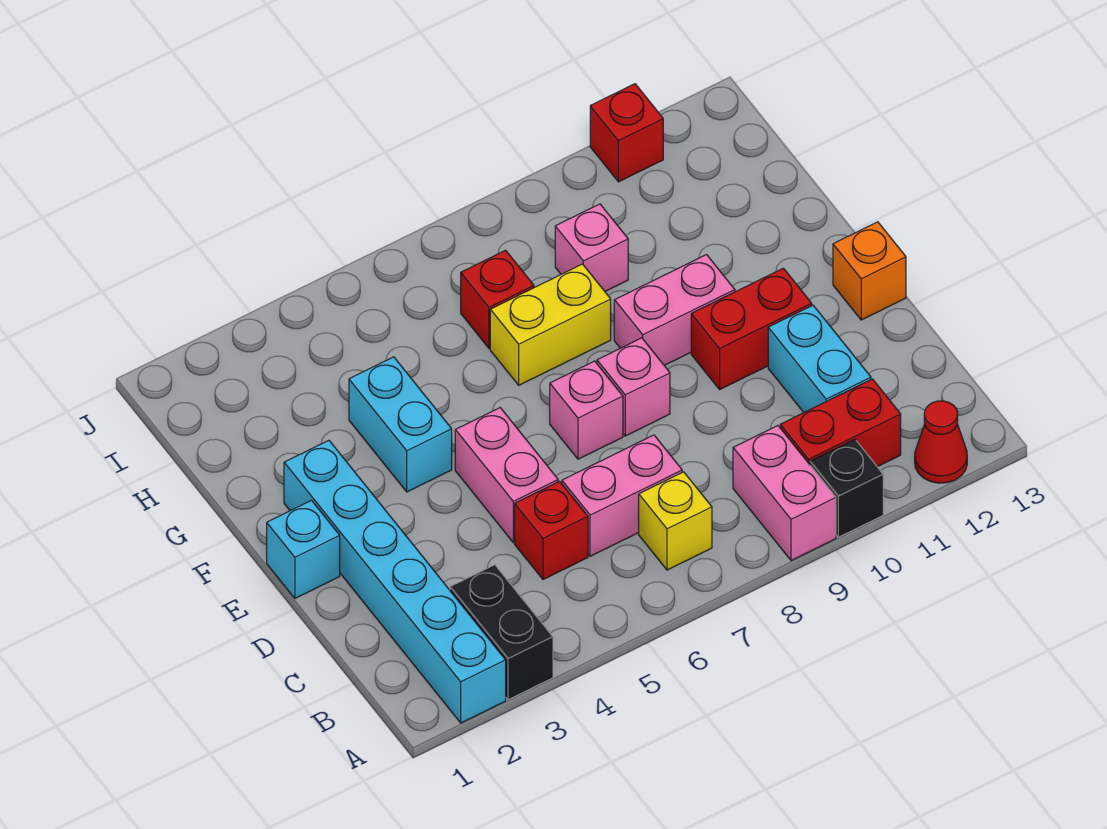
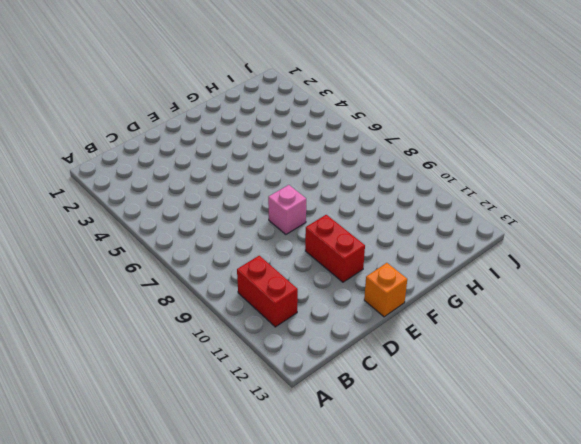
none -> cyan 1x6 brick [284,440,506,723]
none -> black 1x2 brick [450,565,553,700]
none -> pink 1x2 brick [733,426,836,561]

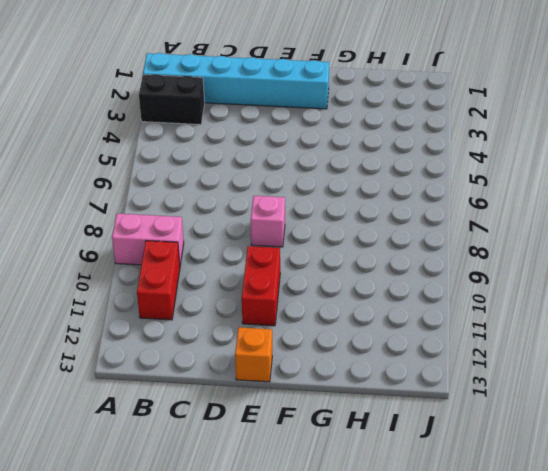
none -> black 1x1 brick [810,439,883,537]
none -> red 1x1 cone [915,401,967,483]
none -> yellow 1x1 brick [639,472,712,570]

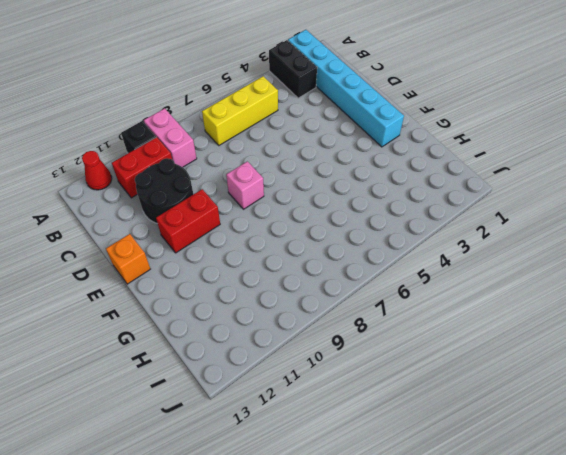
yellow 1x3 brick [202,76,278,145] -> yellow 1x1 brick [639,472,712,570]
black 2x2 round brick [135,158,193,224] -> cyan 1x2 brick [768,305,871,412]
none -> red 1x1 brick [515,481,588,579]
none -> pink 1x2 brick [562,435,682,556]
none -> pink 1x2 brick [455,408,558,543]

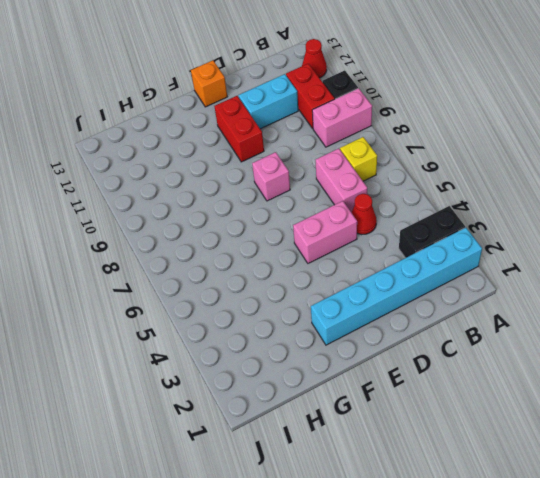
red 1x1 cone [351,194,377,235] -> red 1x1 brick [515,481,588,579]
none -> cyan 1x1 brick [267,500,340,598]
none -> pink 1x1 brick [550,361,623,459]
none -> cyan 1x2 brick [349,357,452,492]

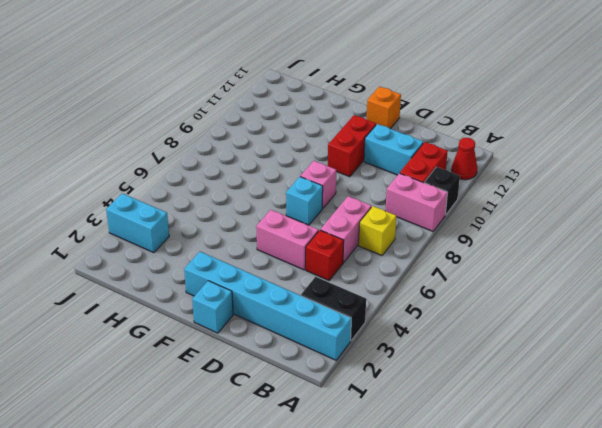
cyan 1x1 brick [286,177,323,225] -> pink 1x1 brick [550,361,623,459]
cyan 1x2 brick [106,193,169,253] -> cyan 1x2 brick moved to [349,357,452,492]
none -> pink 1x2 brick [614,255,735,365]
none -> yellow 1x2 brick [490,264,611,385]
none -> red 1x1 brick [461,250,534,348]

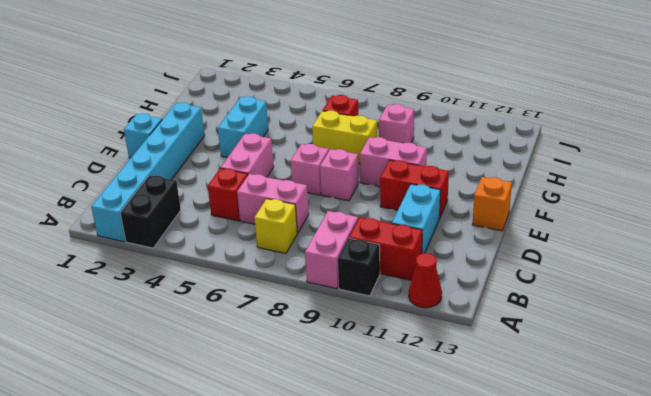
none -> red 1x1 brick [590,84,663,182]

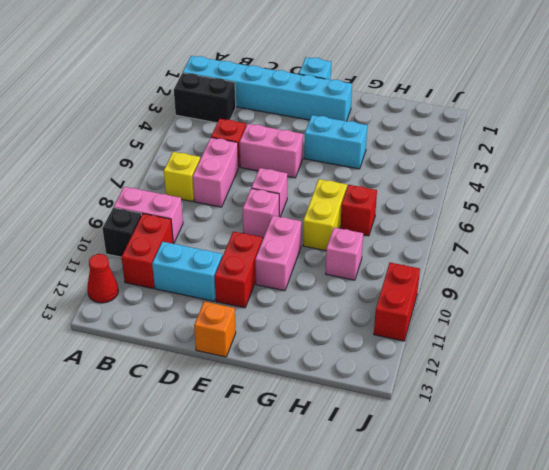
red 1x2 brick [374,263,420,341] -> red 1x1 brick [590,84,663,182]

